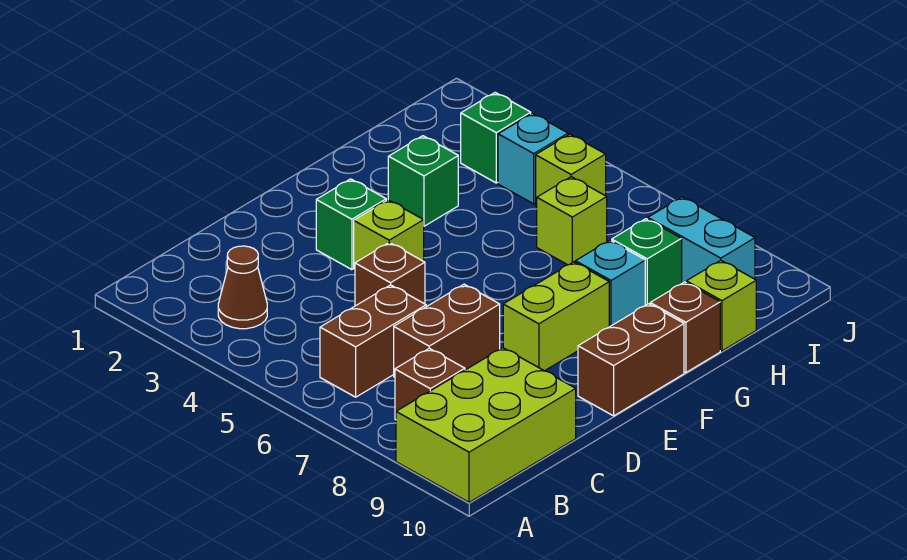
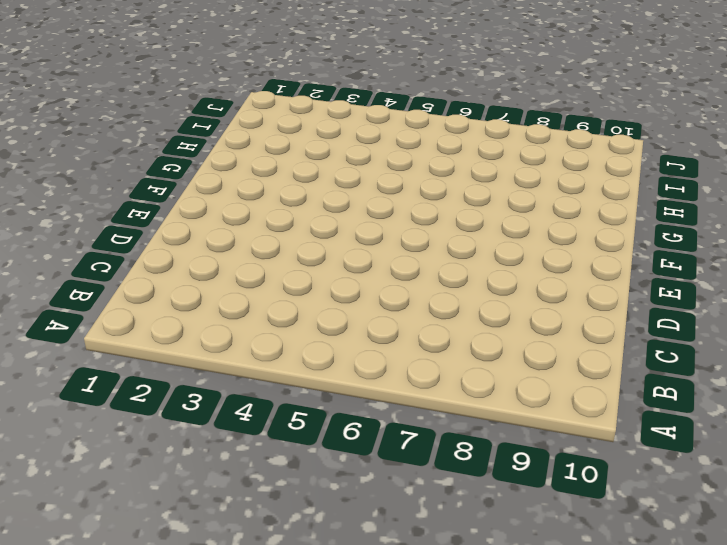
none -> lime 2x3 brick [396,348,576,502]
none -> brown 1x1 cone [218,246,267,329]
none -> brown 1x2 brick [320,285,426,397]

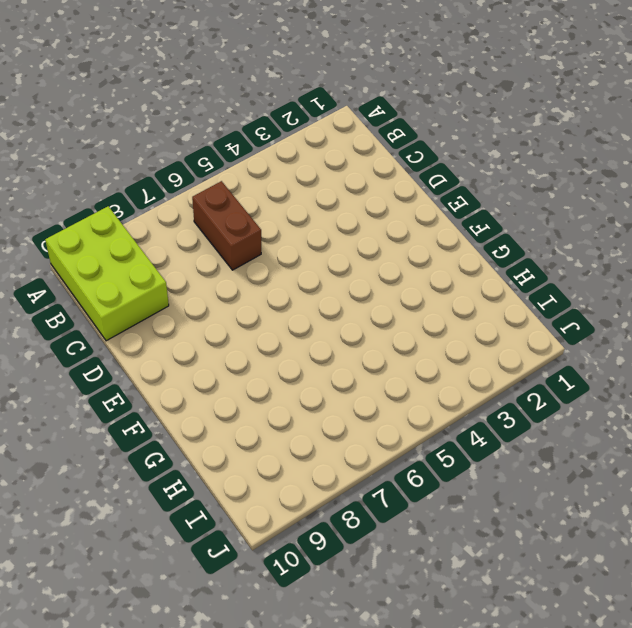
none -> brown 1x1 cone [218,246,267,329]
none -> brown 1x1 brick [395,348,465,420]
none -> brown 1x2 brick [394,284,500,377]

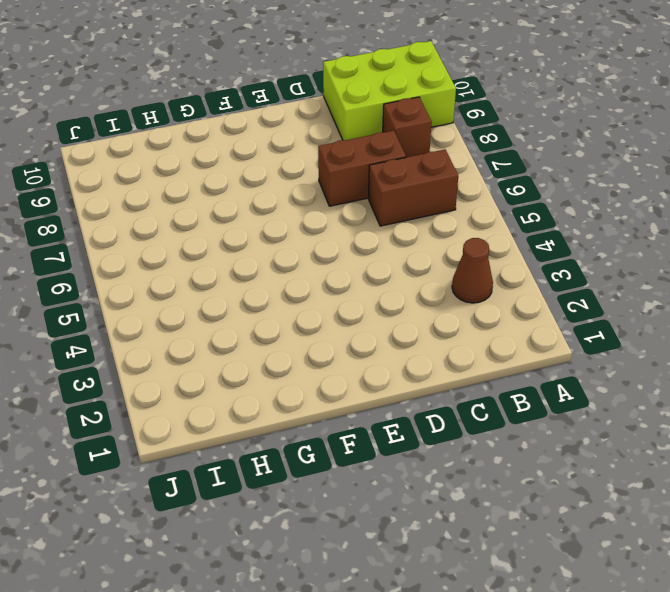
none -> brown 1x1 brick [355,242,425,306]
none -> green 1x1 brick [316,179,386,270]
none -> lime 1x1 brick [354,200,424,271]

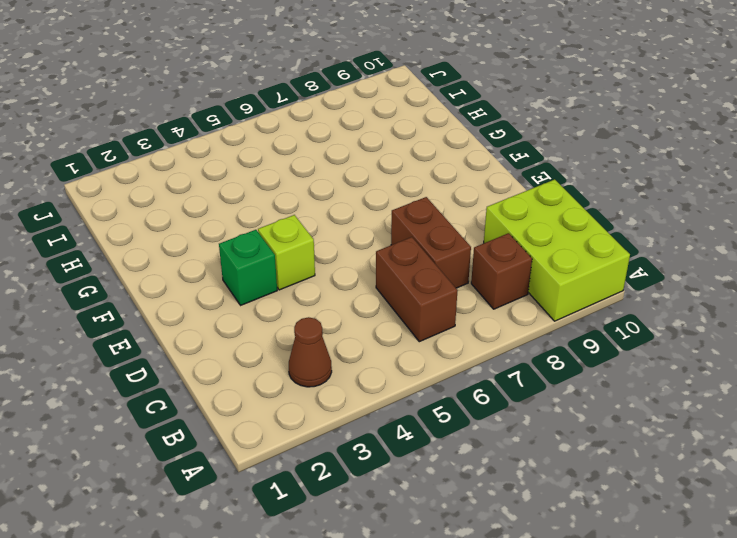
none -> brown 1x1 brick [355,242,425,306]
none -> lime 1x2 brick [503,262,609,371]
none -> brown 1x2 brick [578,304,684,416]

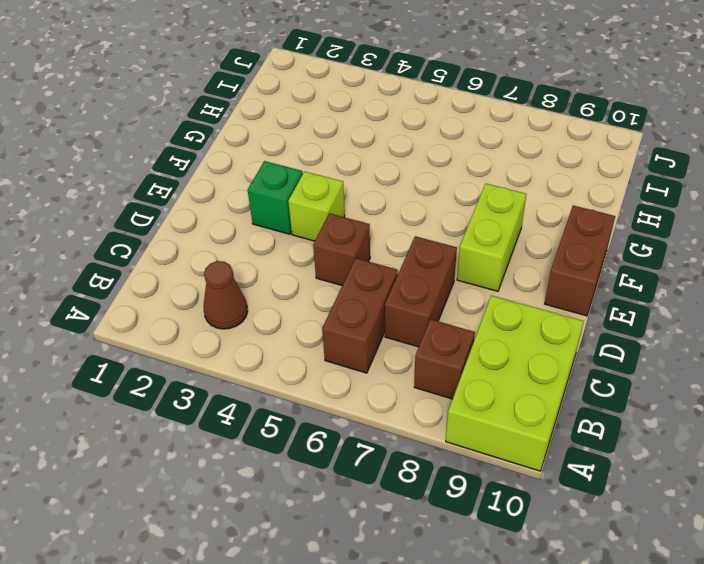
none -> green 1x1 brick [388,136,458,226]
none -> cyan 1x1 brick [575,240,645,327]
none -> brown 1x1 brick [650,282,720,373]

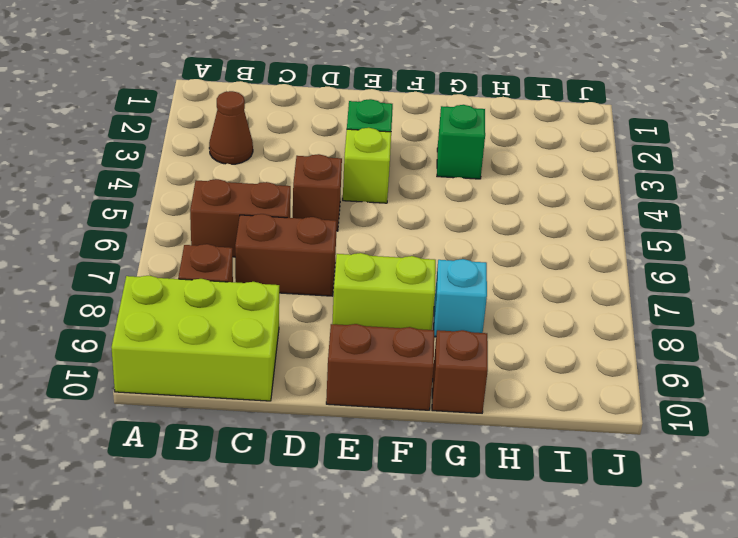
none -> lime 1x1 brick [537,177,607,265]
none -> green 1x1 brick [612,219,682,305]
none -> lime 1x1 brick [686,260,756,351]

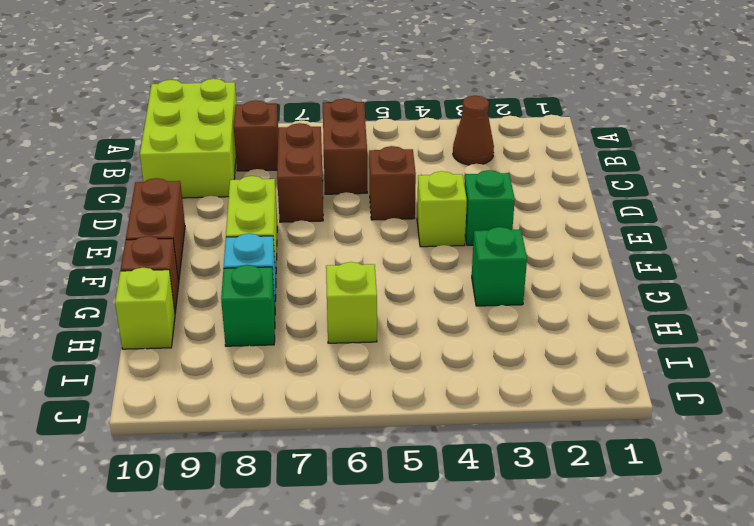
none -> green 1x1 brick [461,93,531,183]
none -> cyan 1x1 brick [498,113,568,204]
none -> lime 1x1 brick [536,134,606,206]

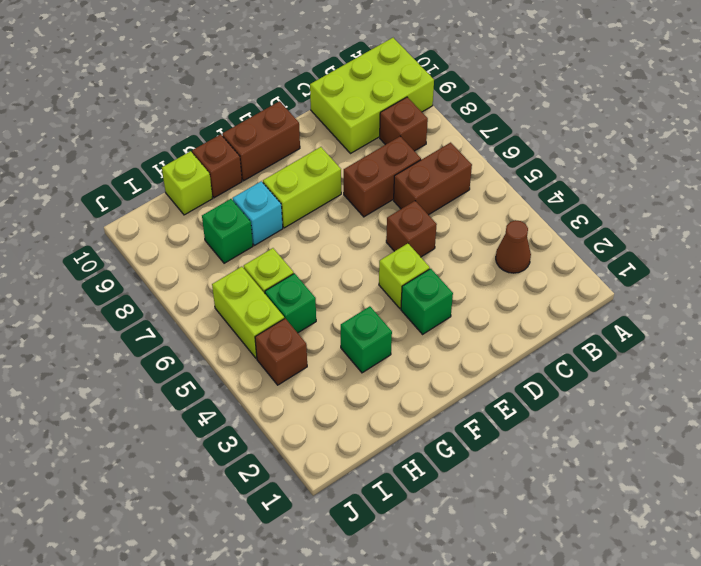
green 1x1 brick [265,273,316,333] -> green 1x1 brick moved to [461,93,531,183]
brown 1x1 brick [255,319,307,385] -> cyan 1x1 brick [498,113,568,204]
lime 1x2 brick [212,267,284,358] -> lime 1x1 brick [536,134,606,206]
none -> cyan 1x2 brick [648,197,755,283]

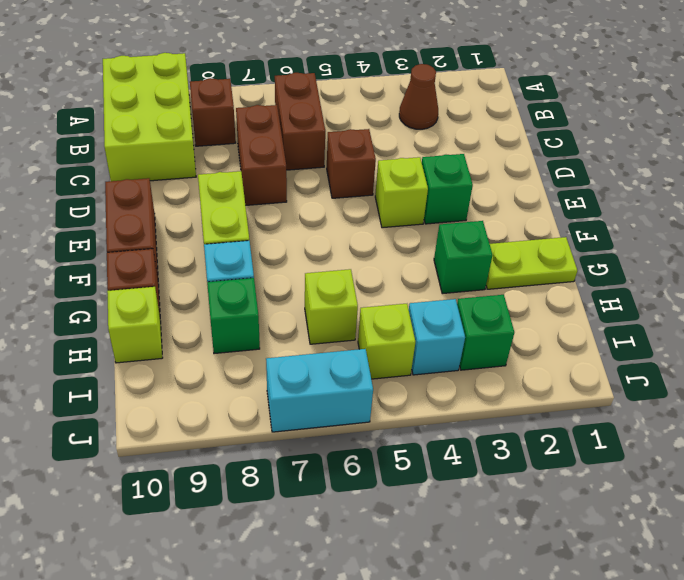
lime 1x2 plate [486,237,577,289] -> none
cyan 1x2 brick [266,349,373,432] -> cyan 1x2 brick moved to [648,197,755,283]

